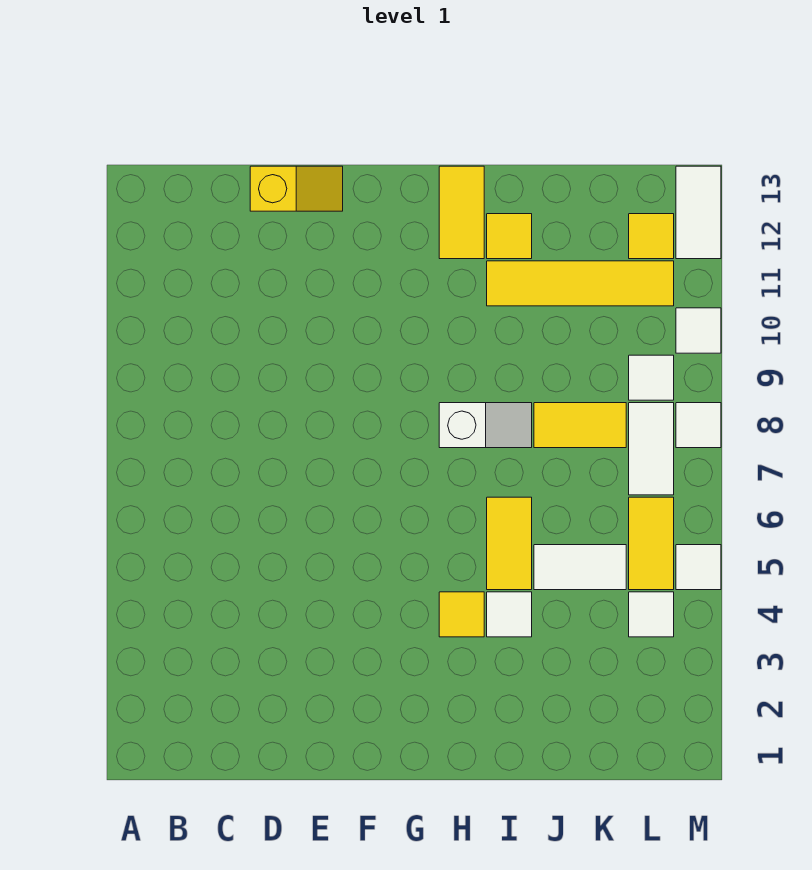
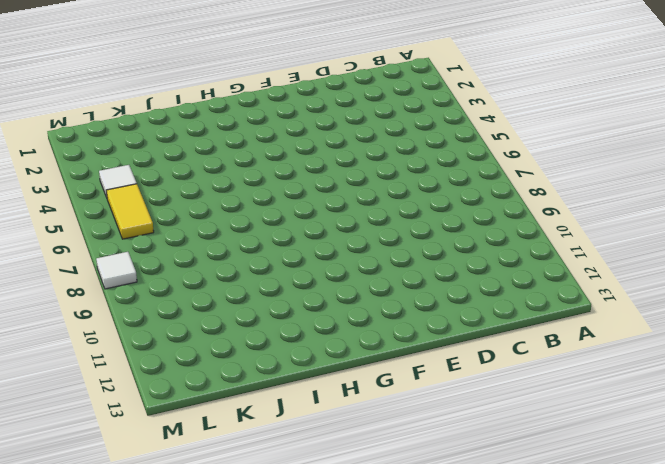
none -> yellow 1x2 slope [250,166,343,211]
none -> yellow 1x1 tile [439,592,484,637]
none -> white 1x2 slope [439,403,532,448]

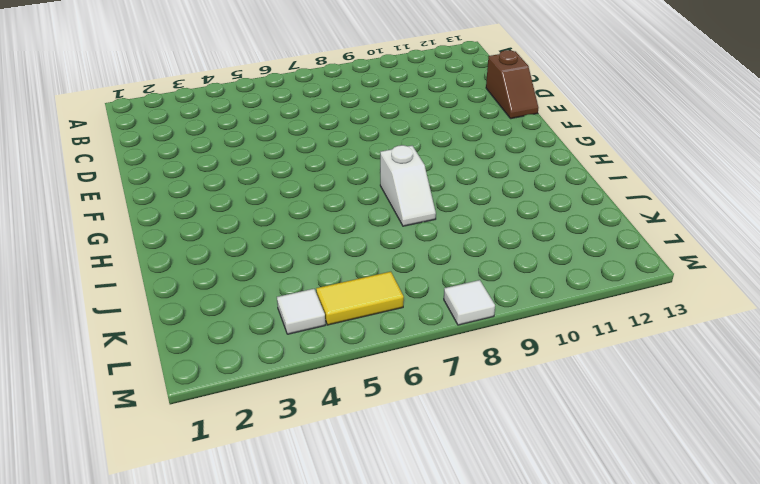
brown 1x2 slope [486,50,538,119] -> yellow 1x2 slope [250,166,343,211]
none -> yellow 1x1 tile [439,592,484,637]
none -> yellow 1x2 tile [439,166,484,259]
none -> white 1x1 tile [487,592,532,637]

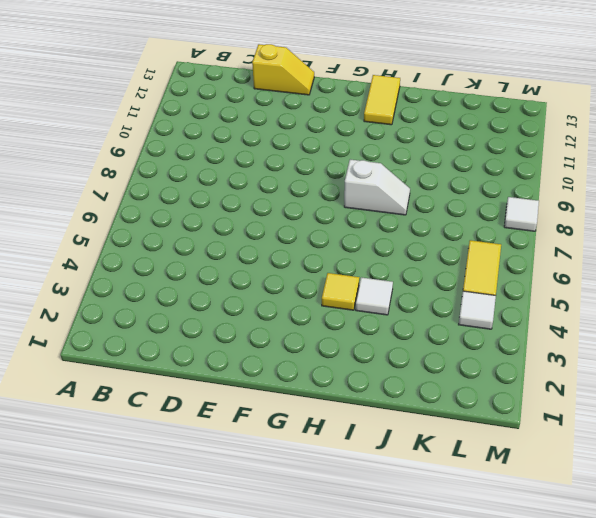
none -> yellow 1x2 tile [487,497,532,590]
none -> yellow 1x4 tile [487,261,674,306]
none -> yellow 1x1 tile [487,214,532,259]

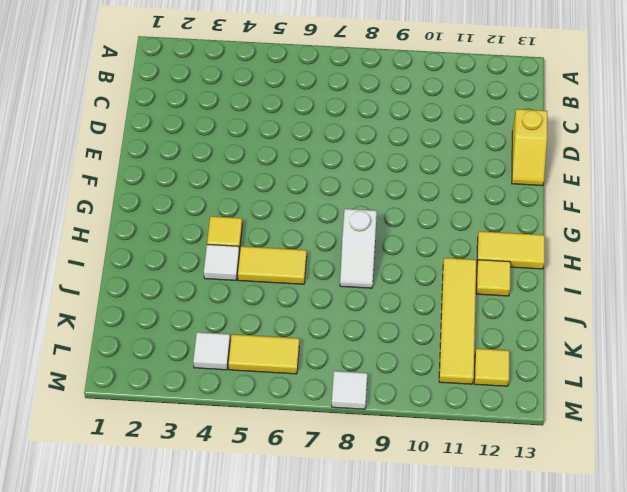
none -> white 1x2 tile [534,545,626,590]
none -> yellow 1x2 tile [534,403,626,448]
none -> white 1x2 tile [629,403,674,495]

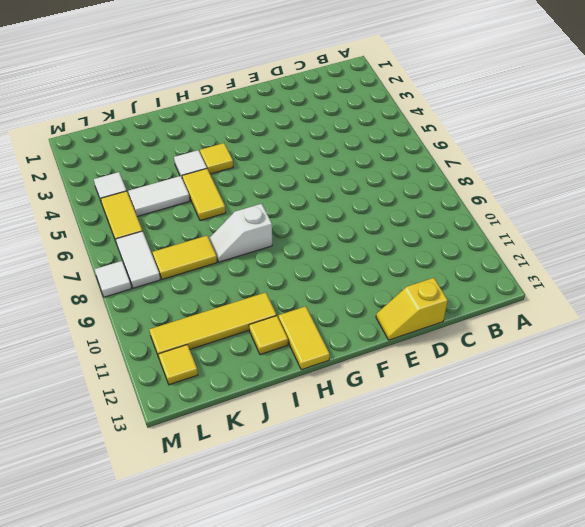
none -> white 1x1 tile [629,355,674,400]
none -> white 1x1 tile [676,545,721,590]
none -> white 1x1 tile [676,308,721,353]

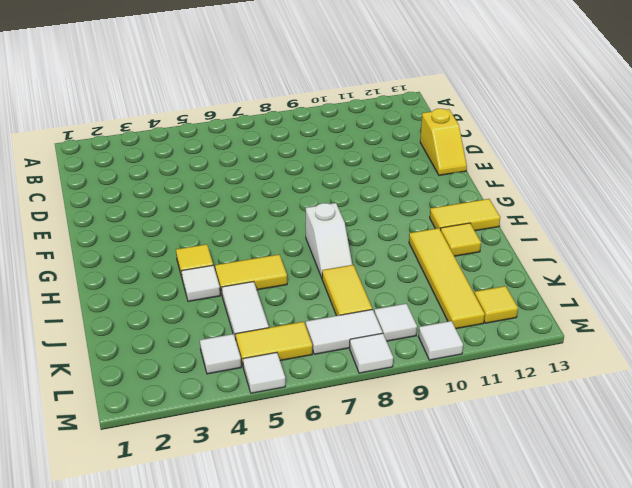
none -> white 1x2 tile [676,166,721,259]

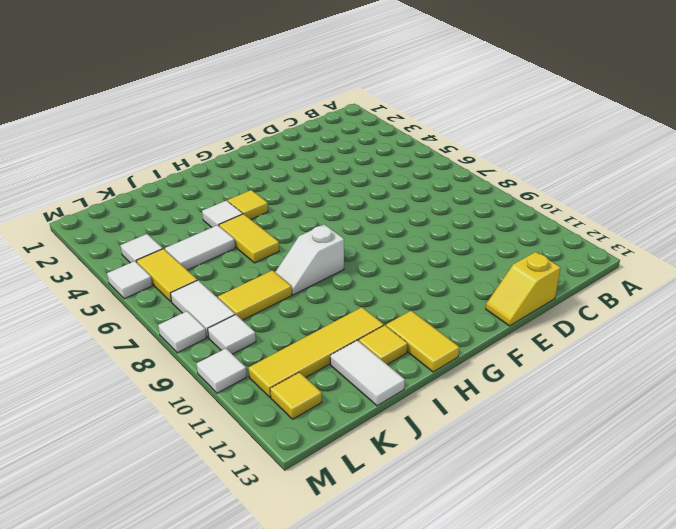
white 1x2 tile [330,340,405,406] -> white 1x2 tile moved to [676,166,721,259]

